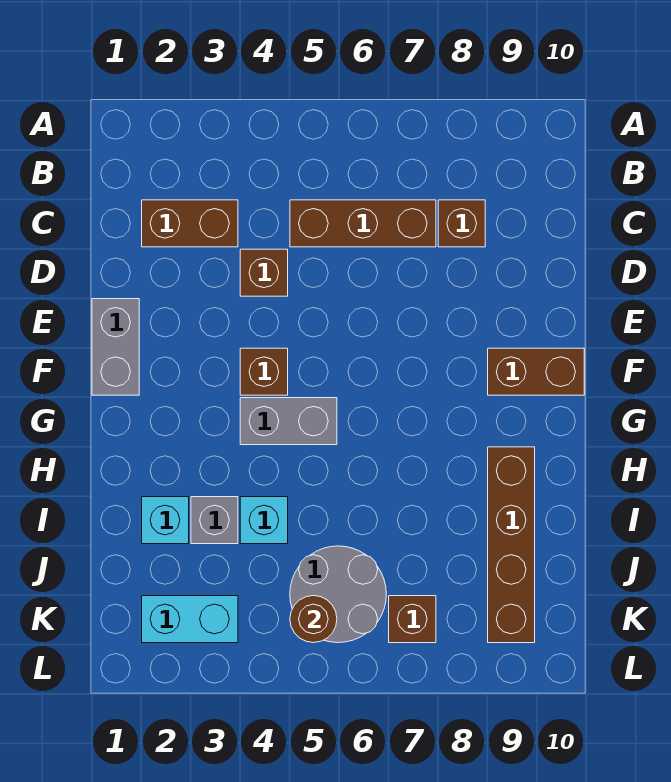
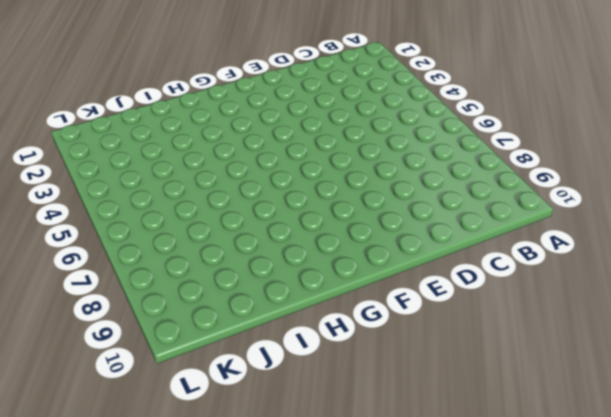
none -> brown 1x2 brick [142,200,238,247]
none -> brown 1x3 brick [290,200,436,247]
none -> brown 1x1 brick [438,200,485,247]

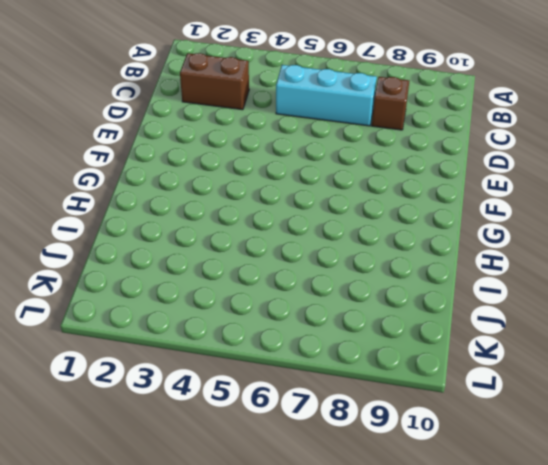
cyan 1x3 brick [276,65,377,126] -> brown 1x3 brick [290,200,436,247]
none -> brown 1x1 brick [240,249,288,296]
none -> grey 1x2 brick [92,299,139,395]
none -> brown 1x1 brick [240,348,288,395]

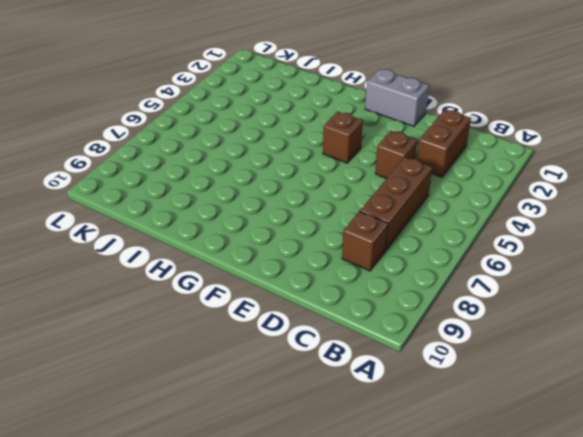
none -> brown 1x2 brick [488,348,584,395]
none -> grey 1x2 brick [240,398,337,445]
none -> brown 1x4 brick [488,447,535,643]

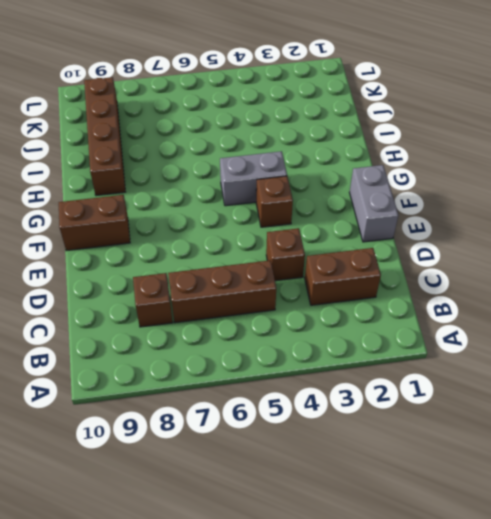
none -> cyan 1x1 brick [142,497,189,544]
none -> grey 1x1 brick [191,497,238,544]
none -> cyan 1x1 brick [240,497,288,544]

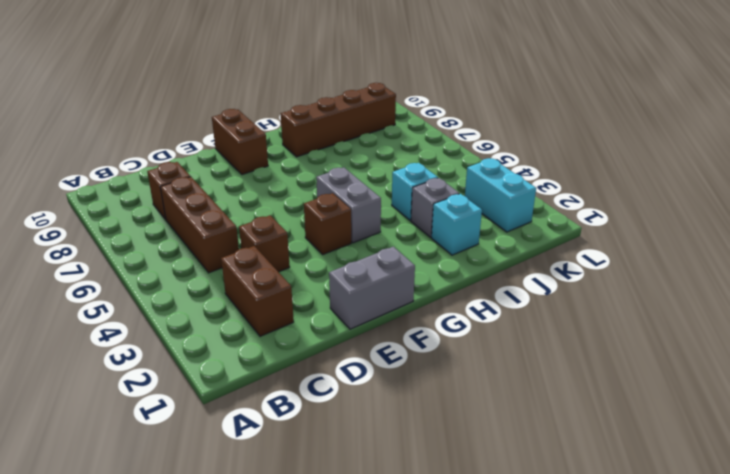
none -> grey 2x2 round brick [290,546,386,643]
none -> brown 1x1 brick [389,596,436,643]
none -> brown 1x1 round brick [290,596,337,643]

